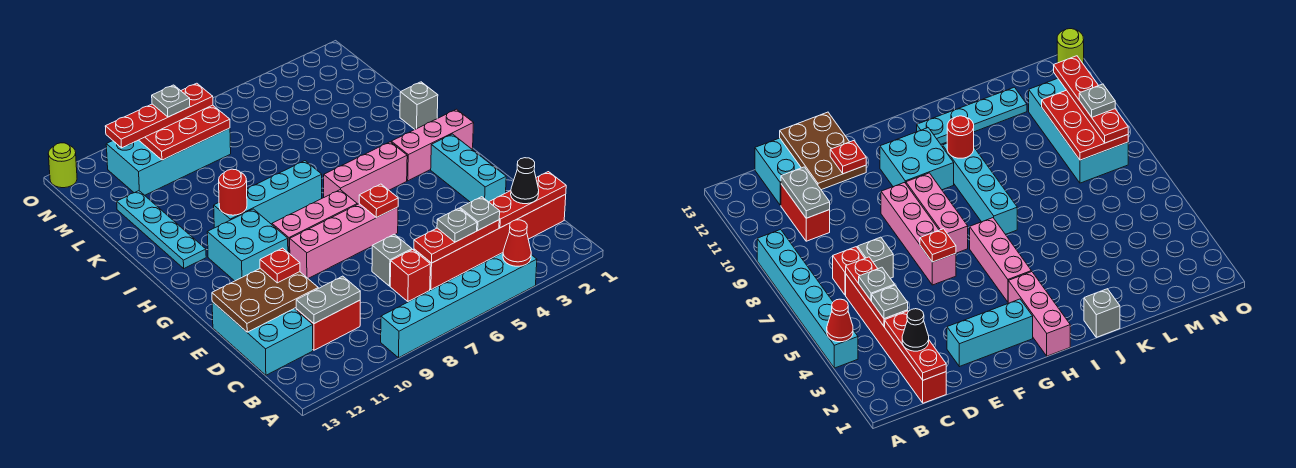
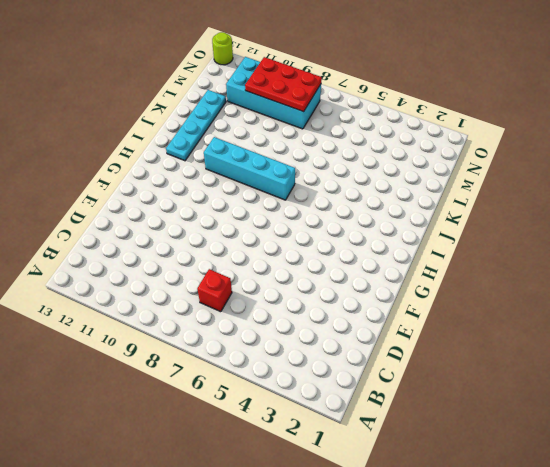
none -> cyan 1x6 brick [381,253,537,358]
none -> red 1x6 brick [414,194,566,290]
none -> red 1x2 brick [296,300,360,350]
none -> cyan 2x3 brick [212,302,313,375]

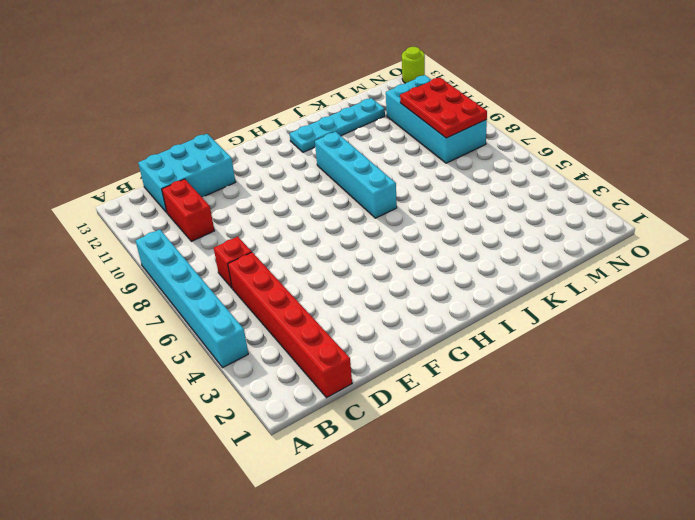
none -> grey 1x1 brick [372,234,412,286]
none -> cyan 1x3 brick [431,134,506,202]
none -> pink 1x4 brick [290,204,398,278]
none -> pink 1x3 brick [272,190,357,254]

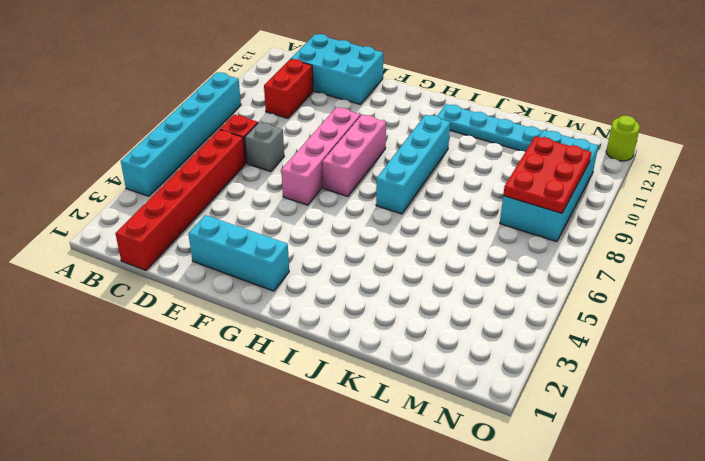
none -> cyan 2x2 brick [207,209,288,281]
none -> pink 1x3 brick [391,109,474,181]
none -> pink 1x3 brick [324,142,407,204]
none -> grey 1x1 brick [400,82,438,129]

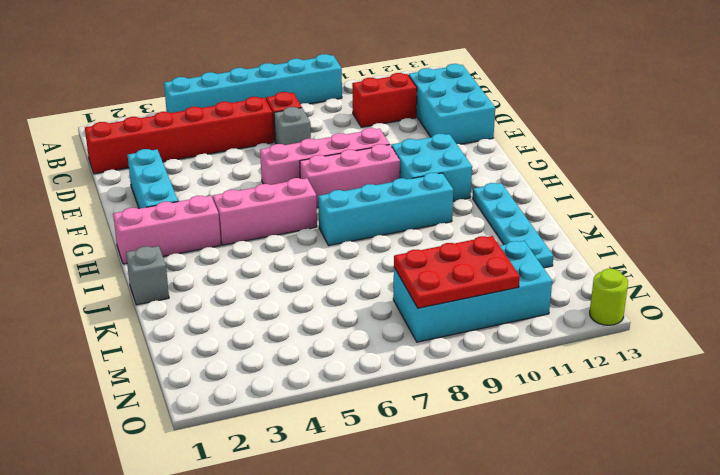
none -> red 1x1 cone [503,220,531,266]
none -> red 1x3 plate [489,172,566,228]
none -> red 1x3 plate [414,220,499,263]
none -> grey 1x2 plate [296,276,360,324]

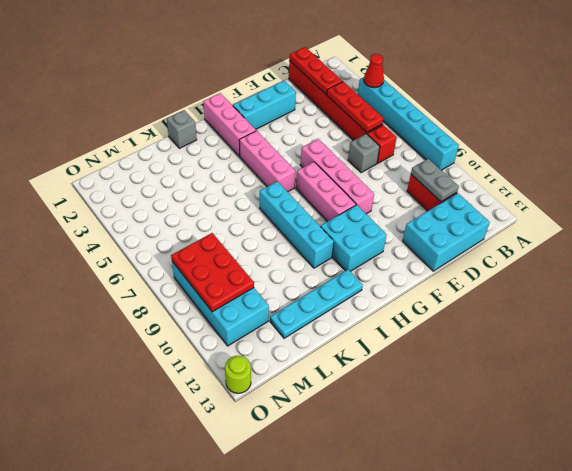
none -> brown 2x3 plate [212,268,318,332]
none -> red 1x1 plate [359,184,398,218]
none -> red 1x1 round brick [219,169,247,215]
none -> black 1x1 cone [511,158,539,204]

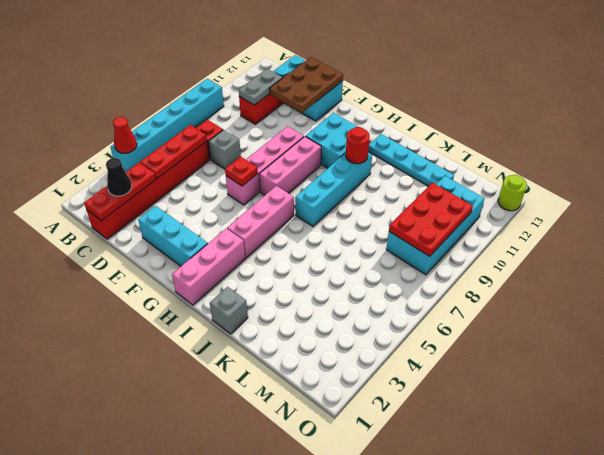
none -> grey 1x1 plate [460,197,500,230]
none -> grey 1x1 plate [437,208,477,242]
none -> red 1x1 plate [260,248,300,283]
none -> red 1x4 plate [105,83,213,148]

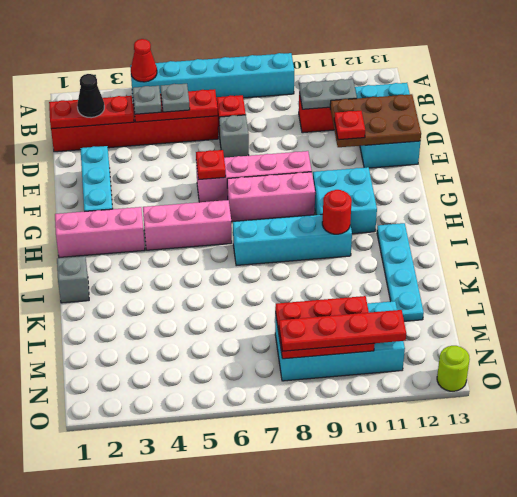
none -> grey 1x1 plate [152,85,190,117]

